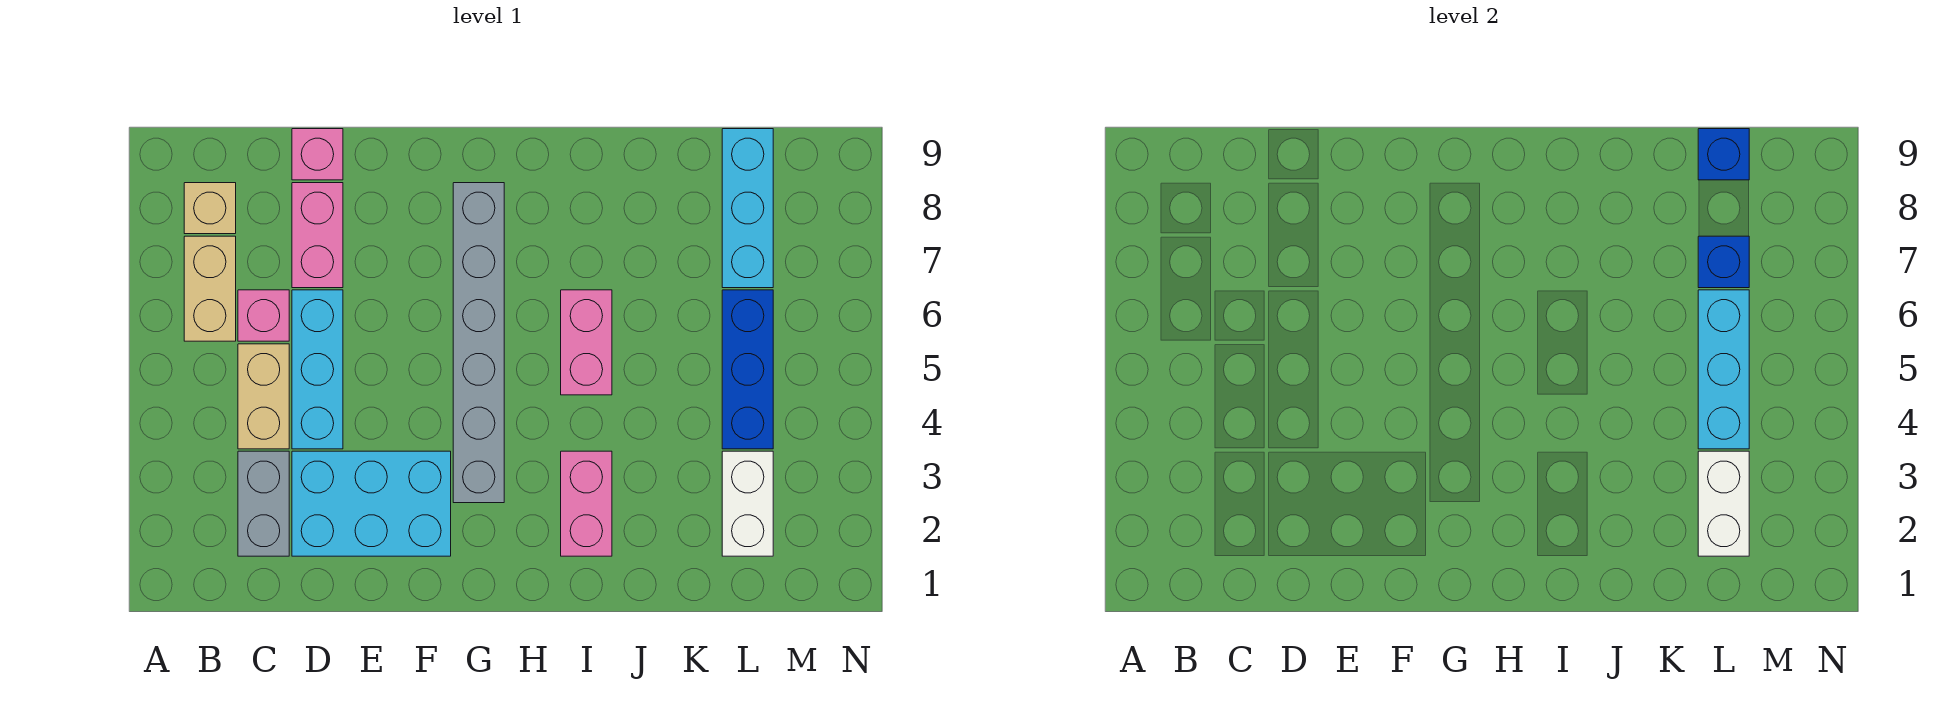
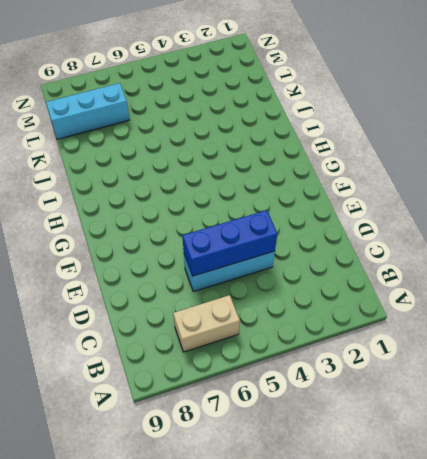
blue 1x3 brick [182,210,278,276] -> blue 1x3 brick moved to [722,290,773,449]
none -> tan 1x1 brick [184,183,236,234]
none -> grey 1x2 brick [238,451,289,556]
none -> tan 1x2 brick [238,344,289,449]

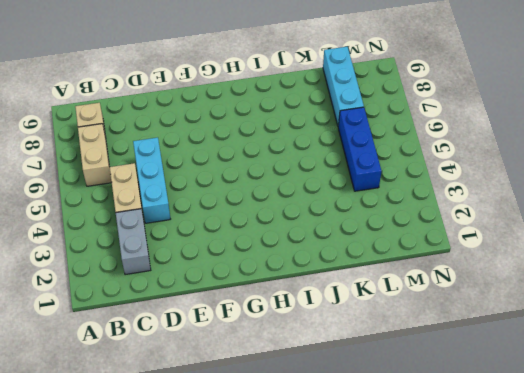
none -> pink 1x1 brick [238,290,289,341]
none -> cyan 2x3 brick [292,451,451,556]
none -> pink 1x2 brick [292,183,343,288]

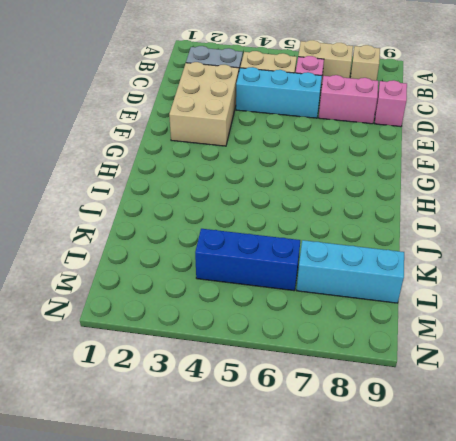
tan 2x3 brick [169,62,239,146] -> cyan 2x3 brick [292,451,451,556]
none -> grey 1x6 brick [453,183,504,503]
none -> pink 1x2 brick [561,451,612,556]
none -> pink 1x2 brick [561,290,612,395]

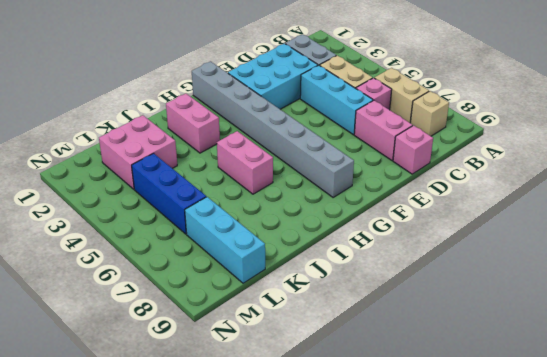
grey 1x8 brick [192,62,354,198] -> grey 1x6 brick [453,183,504,503]
pink 2x2 brick [99,115,177,189] -> white 1x2 brick [722,451,773,556]
none -> white 1x2 brick [1698,451,1749,556]
none -> cyan 1x3 brick [1698,290,1749,449]
none -> blue 1x1 brick [1698,236,1749,288]

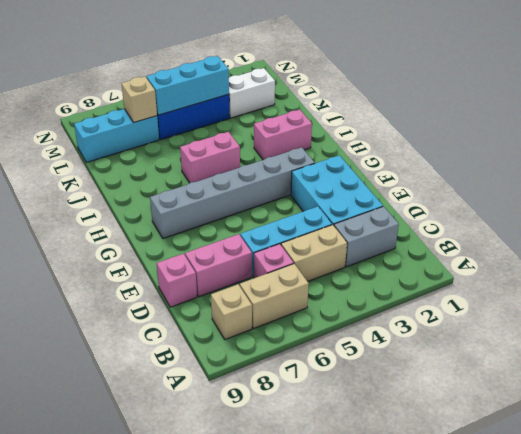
tan 1x1 brick [121,77,157,122] -> blue 1x1 brick [1698,236,1749,288]
none -> white 1x2 brick [1698,451,1749,556]
none -> blue 1x1 brick [1698,129,1749,180]

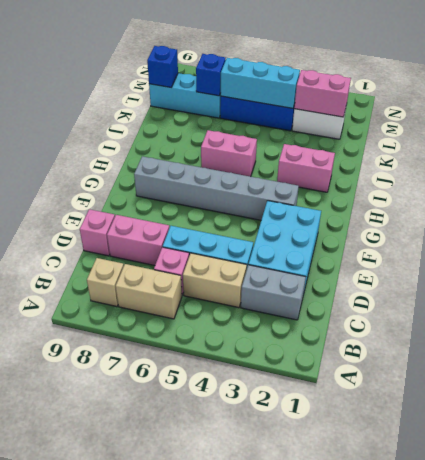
pink 1x2 brick [294,70,351,117] -> white 1x2 brick [1698,451,1749,556]

